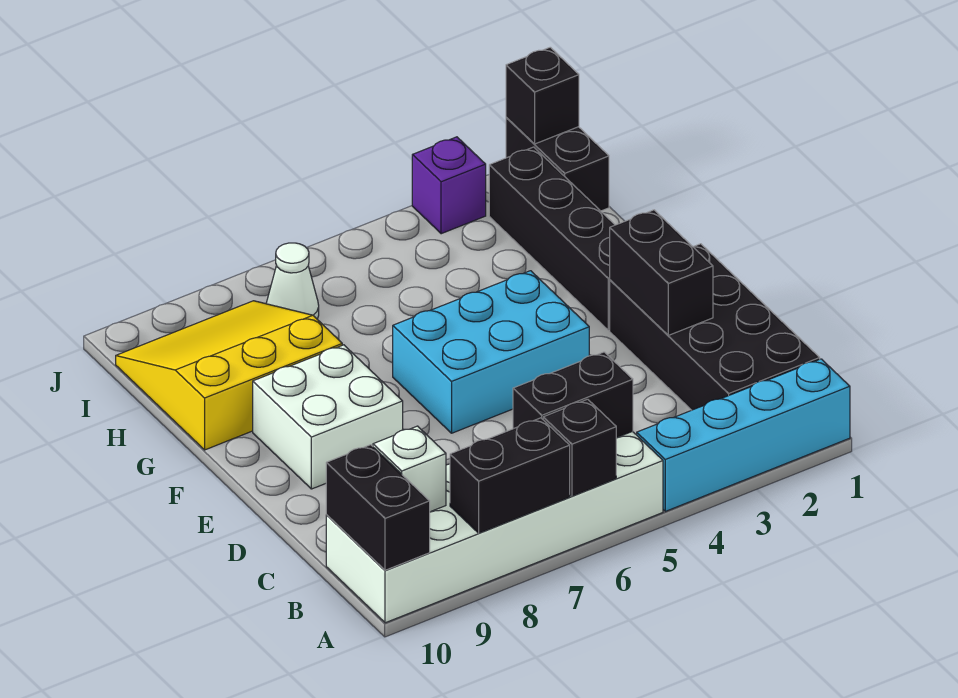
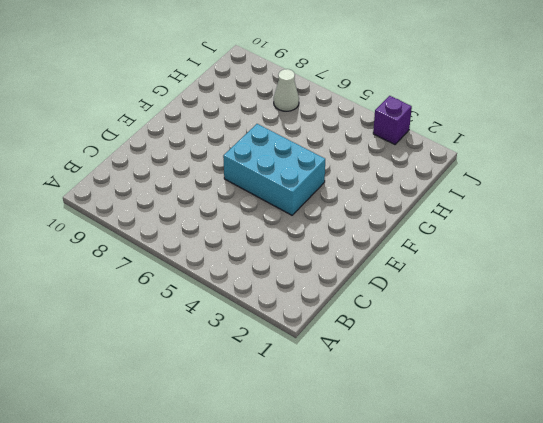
none -> cyan 1x4 brick [637,359,850,511]
none -> white 2x6 brick [326,431,663,623]
none -> black 2x4 brick [610,244,820,410]

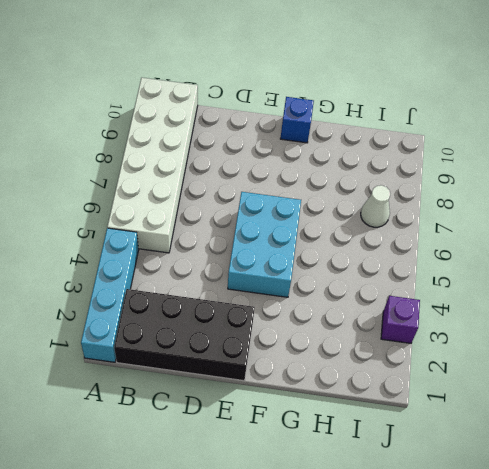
blue 1x1 brick [280,97,314,143] -> none
none -> white 2x2 brick [253,345,403,489]
none -> black 1x4 brick [489,147,615,330]
none -> yellow 3x3 slope [116,301,342,450]

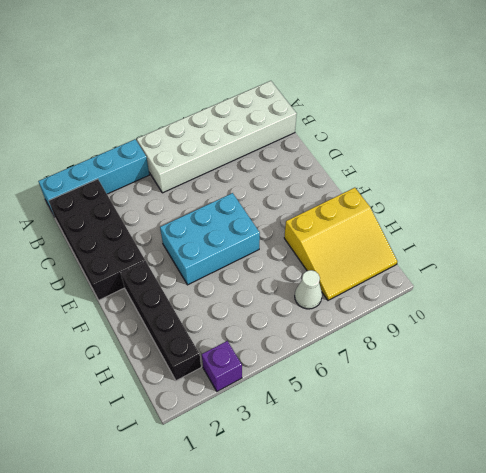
none -> white 2x2 brick [253,345,403,489]
none -> black 1x2 brick [506,117,609,211]
none -> black 1x1 brick [543,399,616,496]

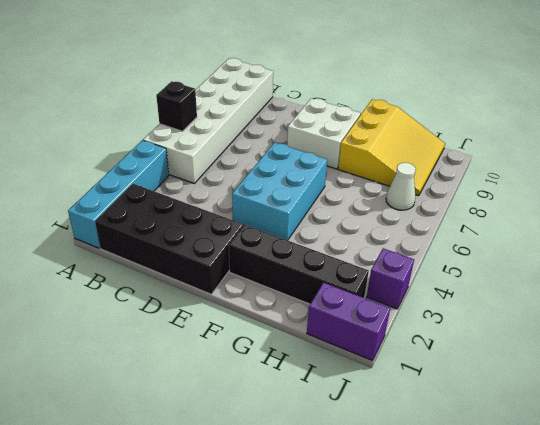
purple 1x2 brick [307,283,390,361] -> black 1x2 brick [506,117,609,211]
none -> black 1x2 brick [450,418,570,533]
none -> black 1x2 brick [326,445,430,570]
none -> black 1x2 brick [513,352,633,438]

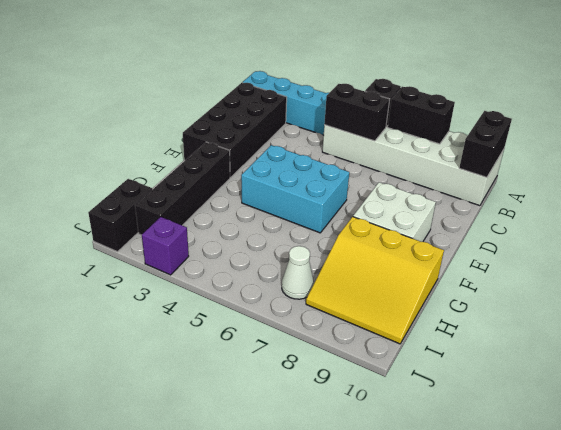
none -> white 1x1 brick [373,426,446,512]
none -> black 1x2 brick [610,210,713,335]
none -> black 1x1 brick [506,47,579,144]

